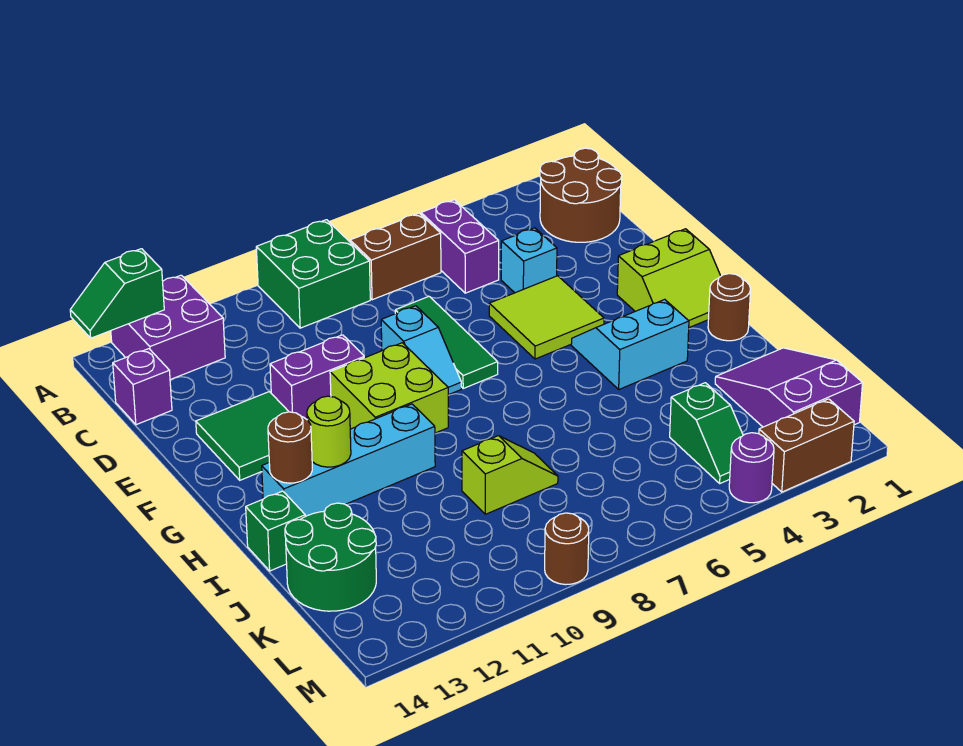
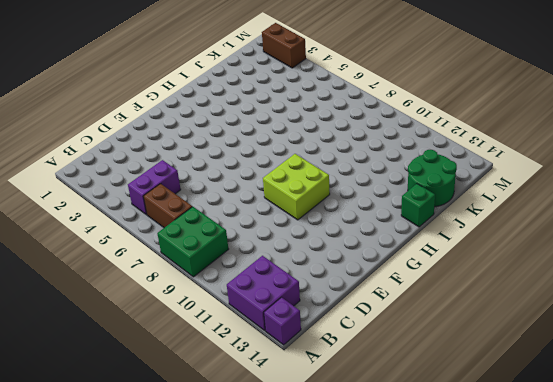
purple 1x1 brick [264,297,301,345] -> purple 1x1 brick moved to [113,349,172,425]
none -> brown 2x2 round brick [540,148,622,242]
none -> cyan 1x1 brick [501,228,557,293]
none -> green 1x3 tile [395,296,498,388]

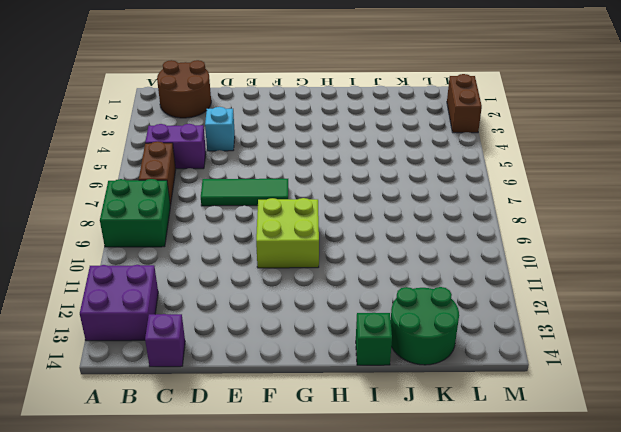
none -> lime 2x2 tile [489,276,604,359]
none -> cyan 1x2 slope [381,306,461,395]
none -> purple 1x2 brick [270,335,364,419]

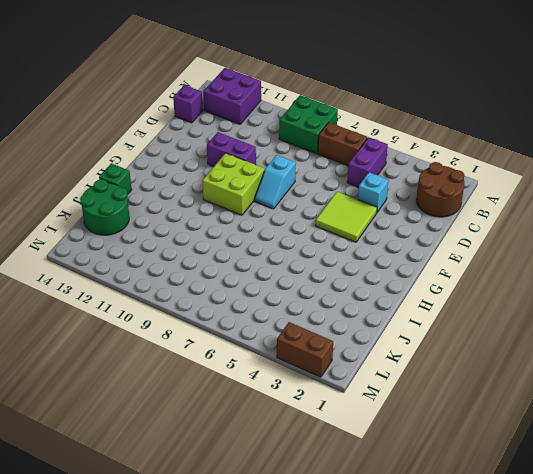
none -> green 1x3 tile [395,296,498,388]
none -> green 2x2 tile [196,392,289,480]
none -> lime 2x2 slope [617,229,721,328]

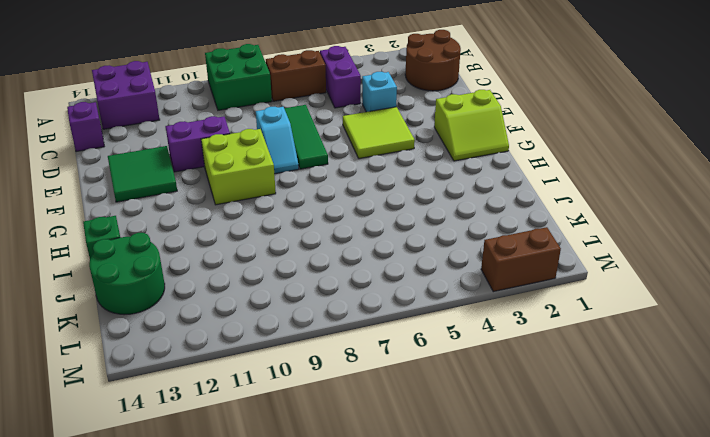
none -> cyan 2x2 slope [571,299,689,389]
none -> brown 1x1 round brick [708,274,751,341]
none -> cyan 1x4 brick [262,404,435,516]

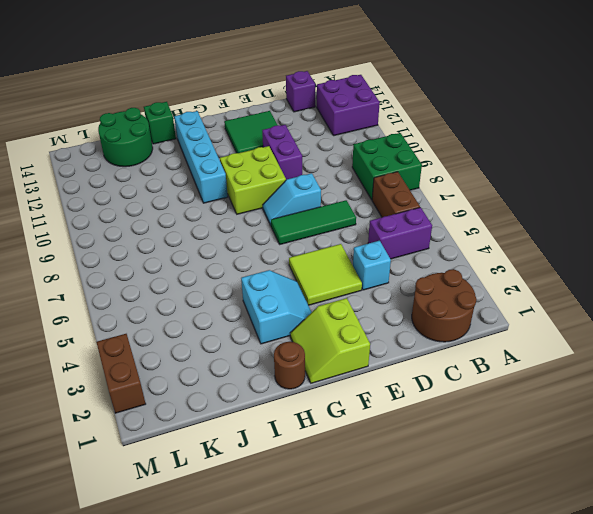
none -> purple 2x3 slope [715,348,863,427]
none -> lime 1x2 slope [462,436,558,514]
none -> green 1x2 slope [670,383,743,483]

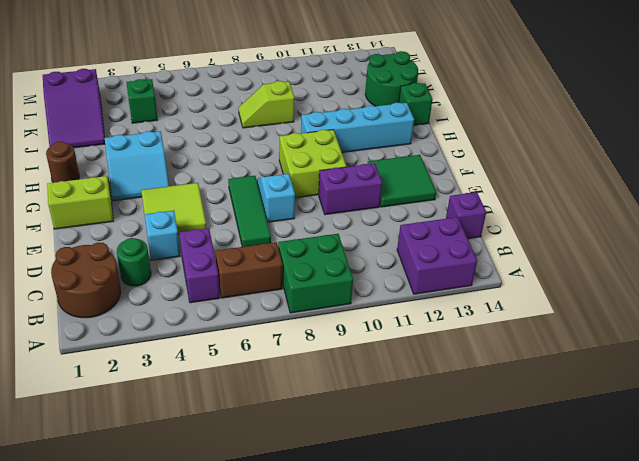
green 1x1 round brick [117,238,151,286] -> none
none -> brown 1x2 brick [759,399,854,492]
none -> purple 1x1 round brick [729,433,774,503]
none -> brown 1x1 round brick [545,513,589,585]

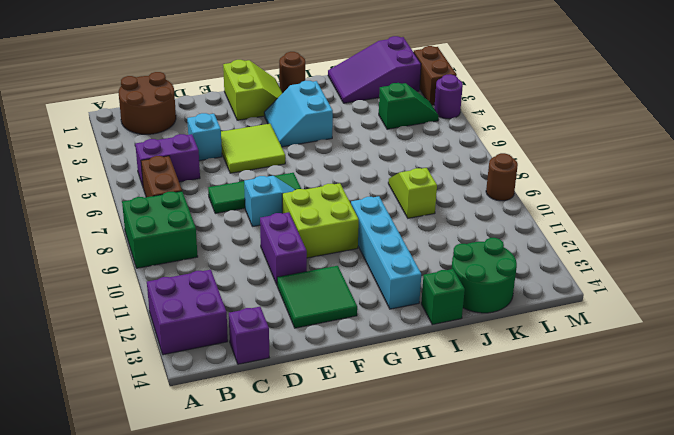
none -> green 1x2 slope [70,249,164,338]
none -> lime 1x1 round brick [307,396,351,467]
none -> brown 1x1 round brick [268,412,312,483]

